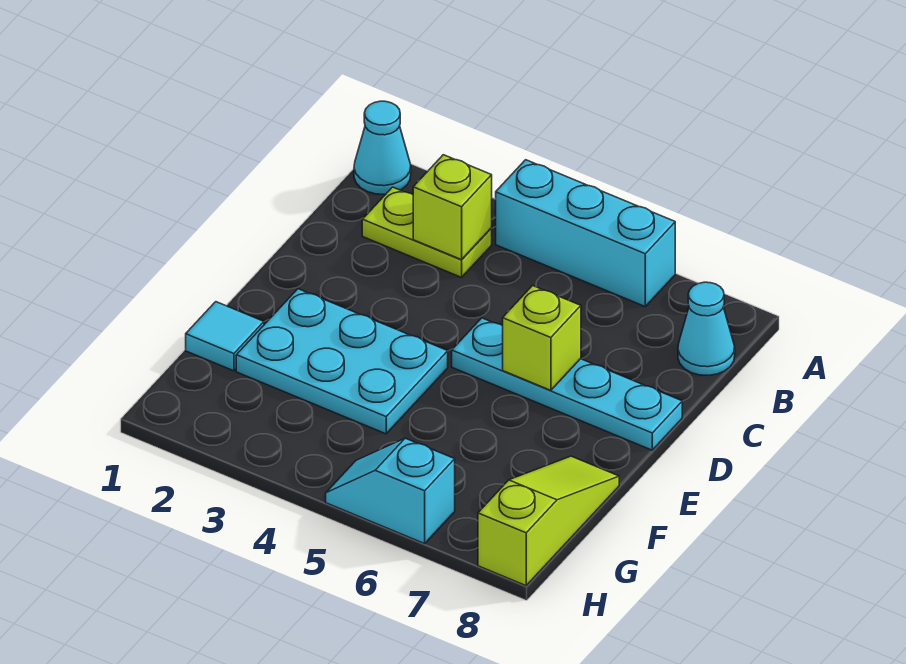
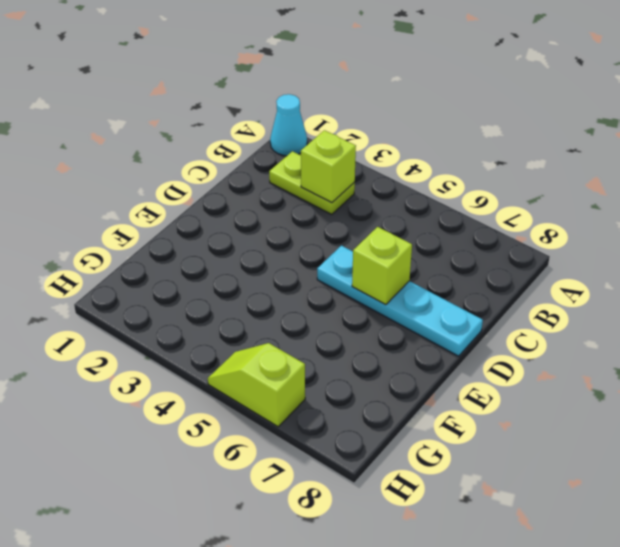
lime 1x2 slope [208,343,305,427] -> cyan 1x2 slope [326,438,455,544]
none -> cyan 1x3 brick [496,160,675,306]
none -> cyan 1x1 cone [678,282,735,375]

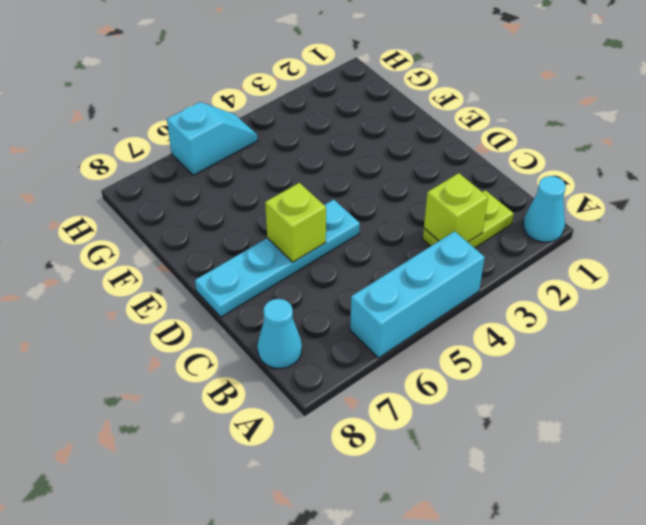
none -> cyan 2x3 plate [236,289,448,434]
none -> cyan 1x1 tile [186,302,264,371]

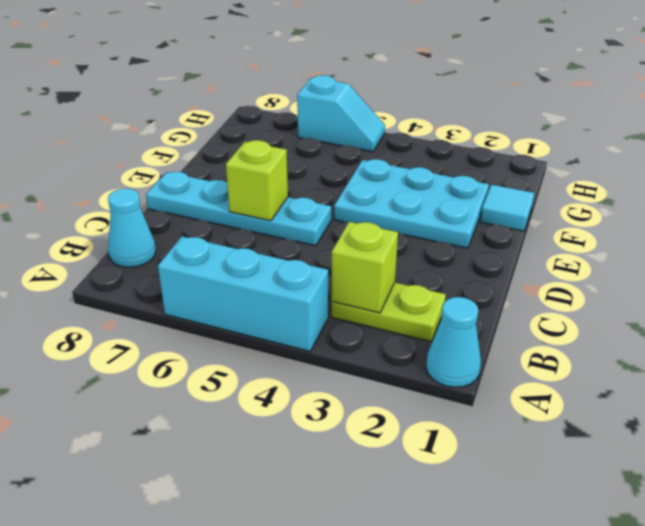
none -> lime 1x3 slope [478,456,619,586]

